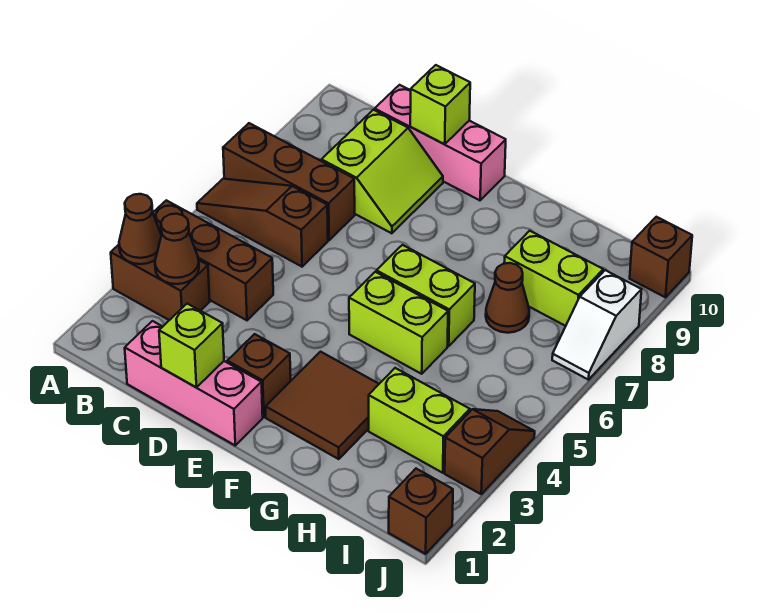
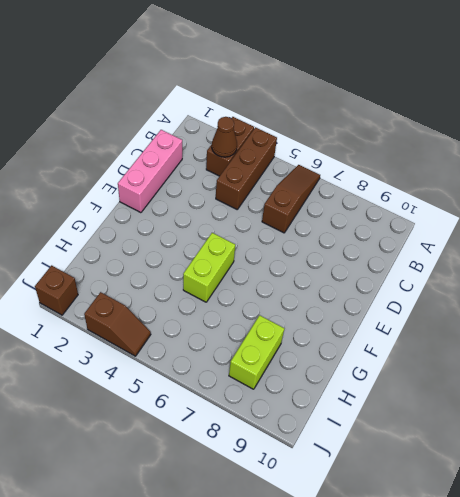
none -> brown 1x3 brick [223,123,355,240]
none -> lime 2x2 slope [321,110,443,233]
none -> pink 1x3 brick [375,85,506,200]

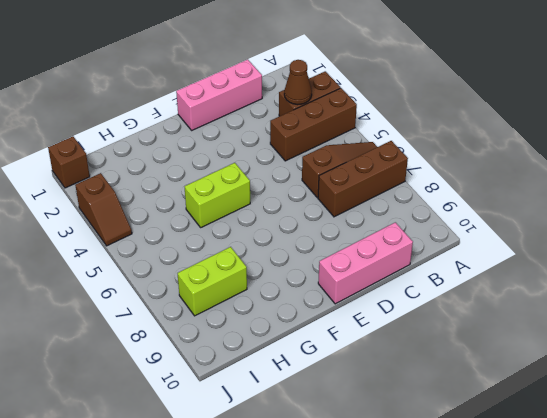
none -> lime 2x2 slope [321,110,443,233]
none -> brown 1x1 brick [227,334,291,417]
none -> brown 2x2 tile [265,352,379,459]

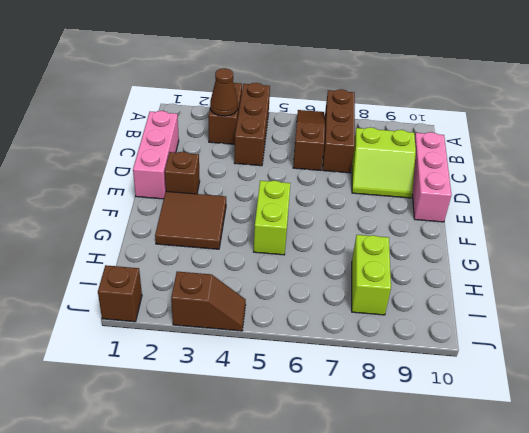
none -> lime 1x2 brick [377,245,475,346]
none -> lime 1x2 brick [369,368,470,473]
none -> brown 1x1 cone [486,263,529,333]

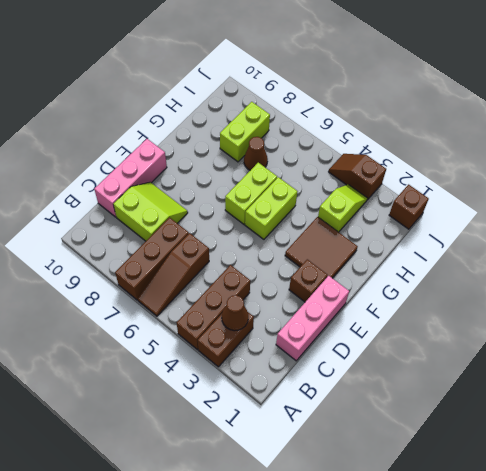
lime 1x2 slope [318,185,367,232] -> lime 1x2 brick [369,368,470,473]
none -> white 1x2 slope [552,270,641,380]
none -> brown 1x1 brick [630,217,692,297]
none -> brown 1x1 cone [119,194,161,264]

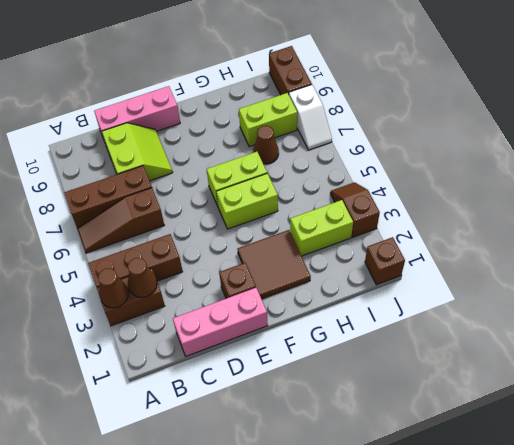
brown 1x2 brick [269,46,312,95] -> brown 1x1 brick [630,217,692,297]
none -> lime 1x1 brick [159,304,224,387]
none -> lime 1x1 brick [410,65,470,144]

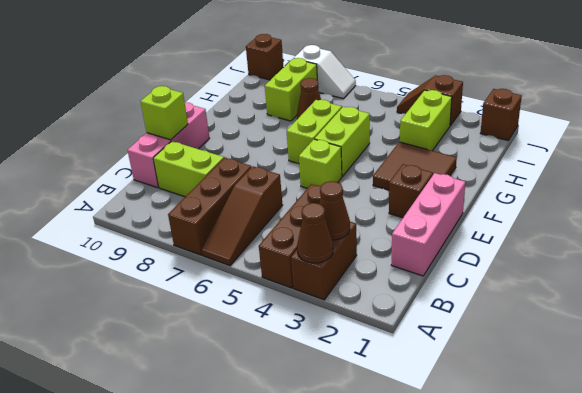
lime 1x1 brick [299,139,342,188] -> lime 1x1 brick moved to [159,304,224,387]

